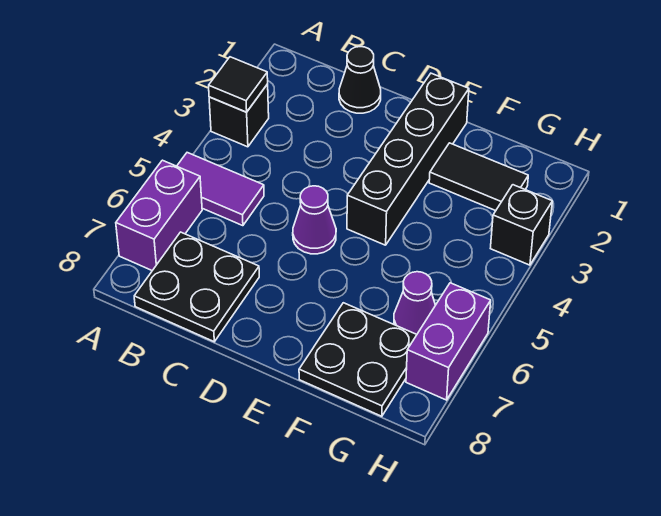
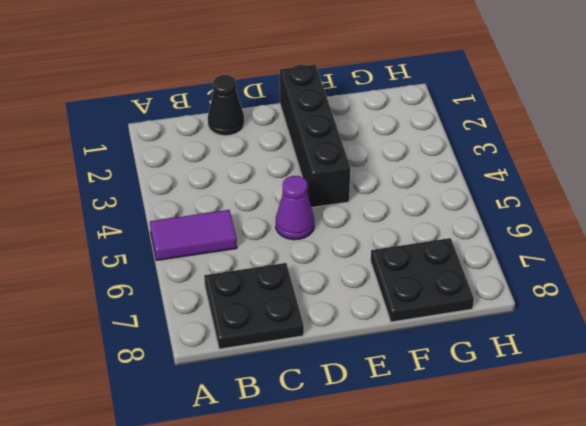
none -> black 1x1 brick [209,84,269,147]
none -> purple 1x2 brick [116,160,202,271]
none -> black 1x2 tile [429,143,528,211]

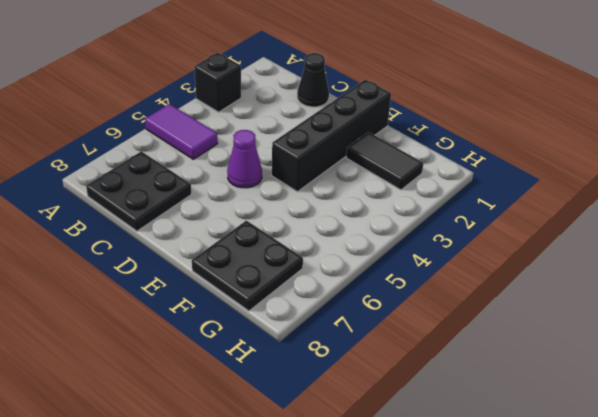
none -> purple 1x2 brick [116,160,202,271]
none -> purple 1x1 cone [394,272,435,334]
none -> black 1x1 brick [490,185,552,265]

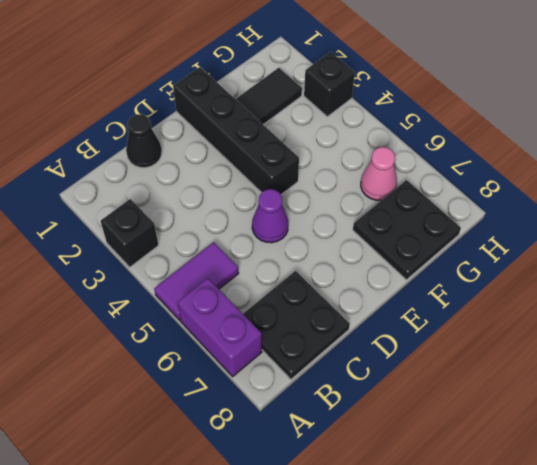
pink 1x1 cone [361,147,397,200] -> purple 1x1 cone [394,272,435,334]
none -> purple 1x2 brick [406,283,491,400]
none -> black 1x1 tile [209,57,268,112]

